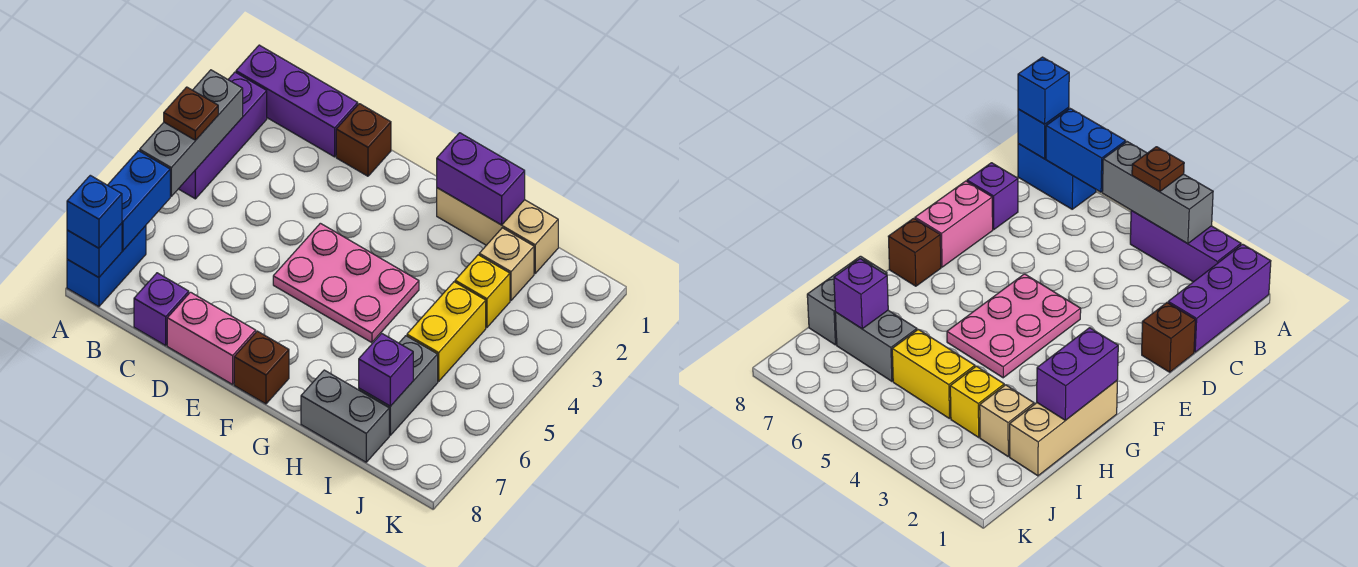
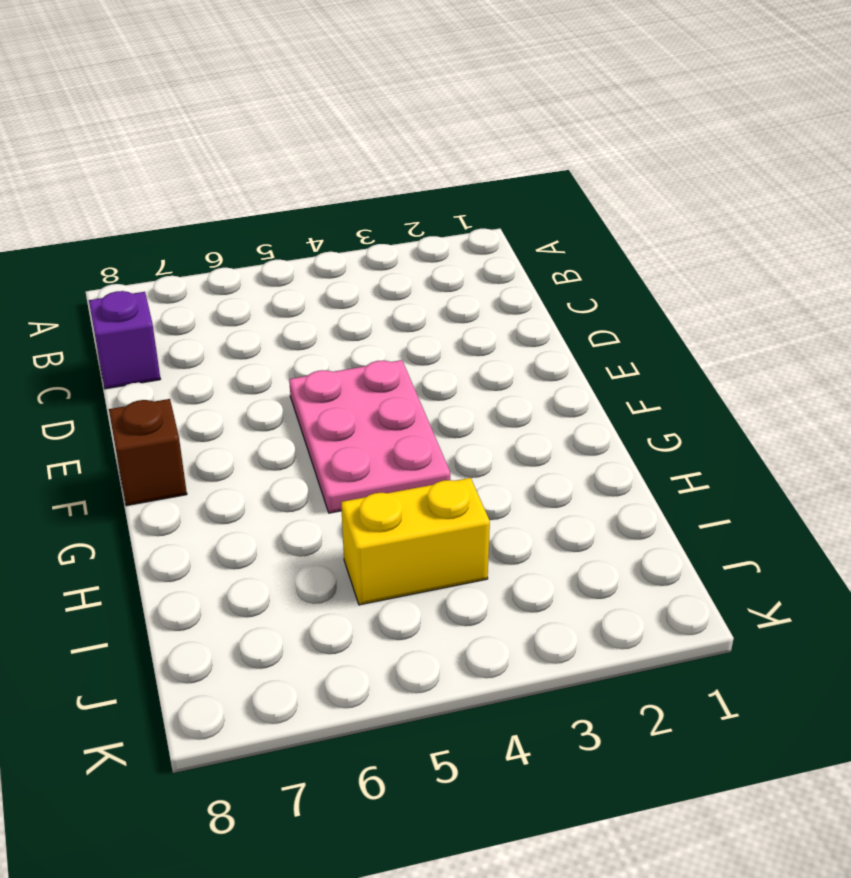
none -> purple 1x3 brick [236,45,358,157]
none -> purple 1x3 brick [179,72,267,199]
none -> blue 1x2 brick [67,226,146,307]

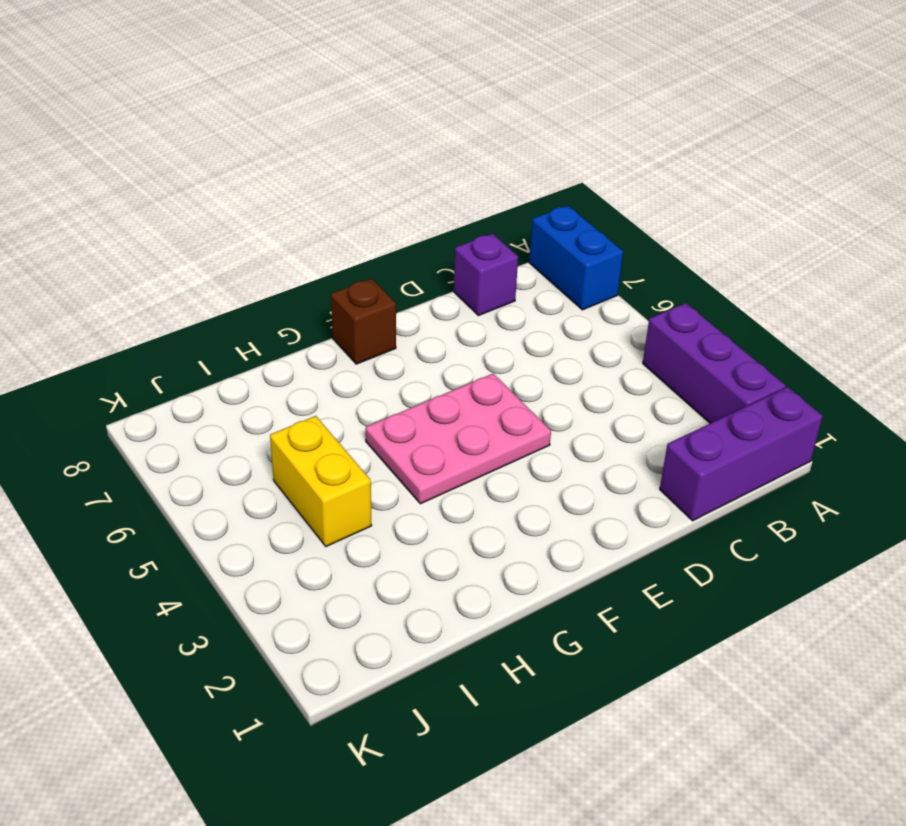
none -> brown 1x1 brick [336,104,391,176]
none -> pink 1x2 brick [167,292,256,384]
none -> tan 1x3 brick [437,188,558,273]

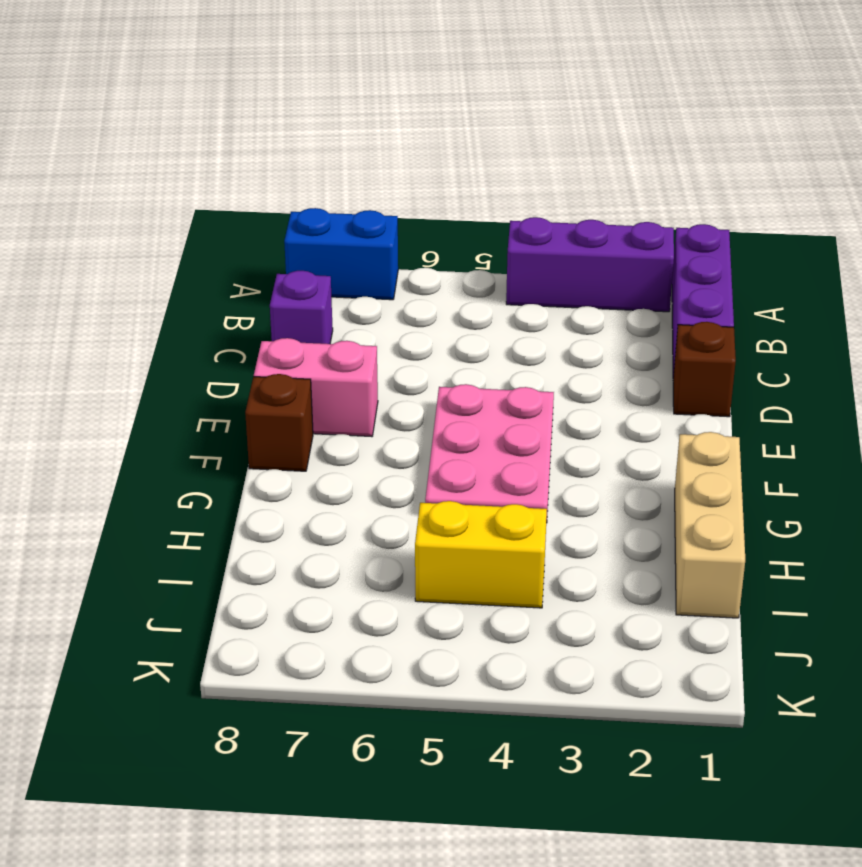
pink 1x2 brick [254,338,378,437] -> pink 1x2 brick turned to [167,292,256,384]
none -> grey 1x2 brick [301,370,389,462]
none -> tan 1x1 brick [479,228,534,300]
none -> yellow 1x1 brick [455,255,510,328]

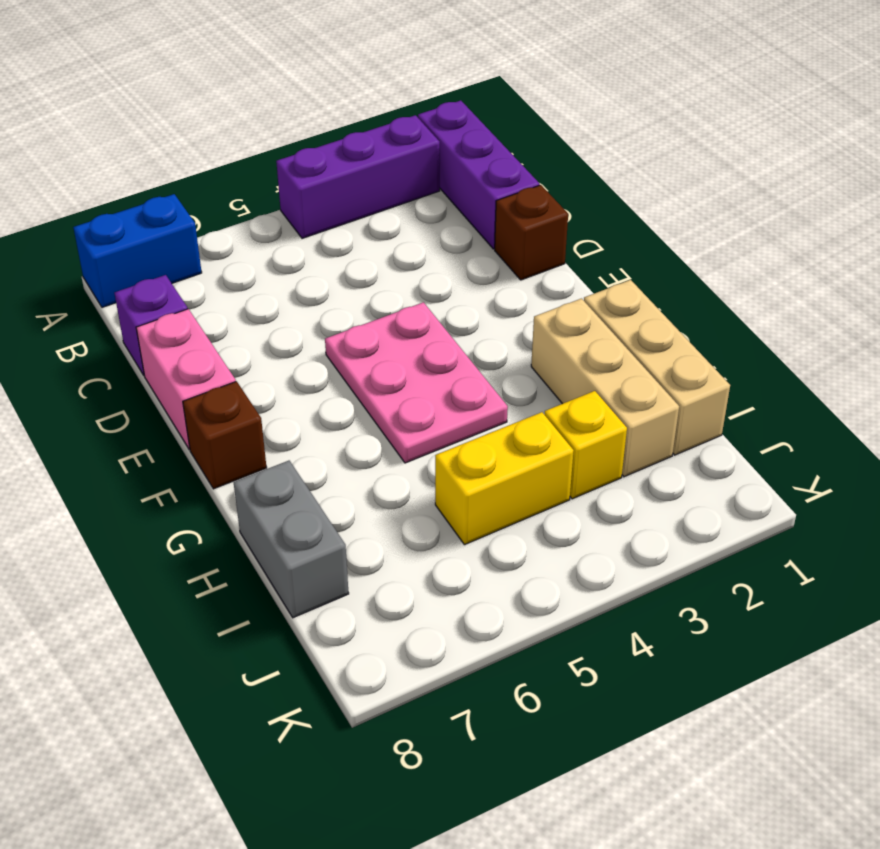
tan 1x3 brick [531,299,679,477] -> tan 1x1 brick [479,228,534,300]
none -> grey 1x2 brick [359,336,438,435]
none -> grey 1x3 brick [140,70,243,196]
none -> blue 1x2 brick [108,151,170,250]

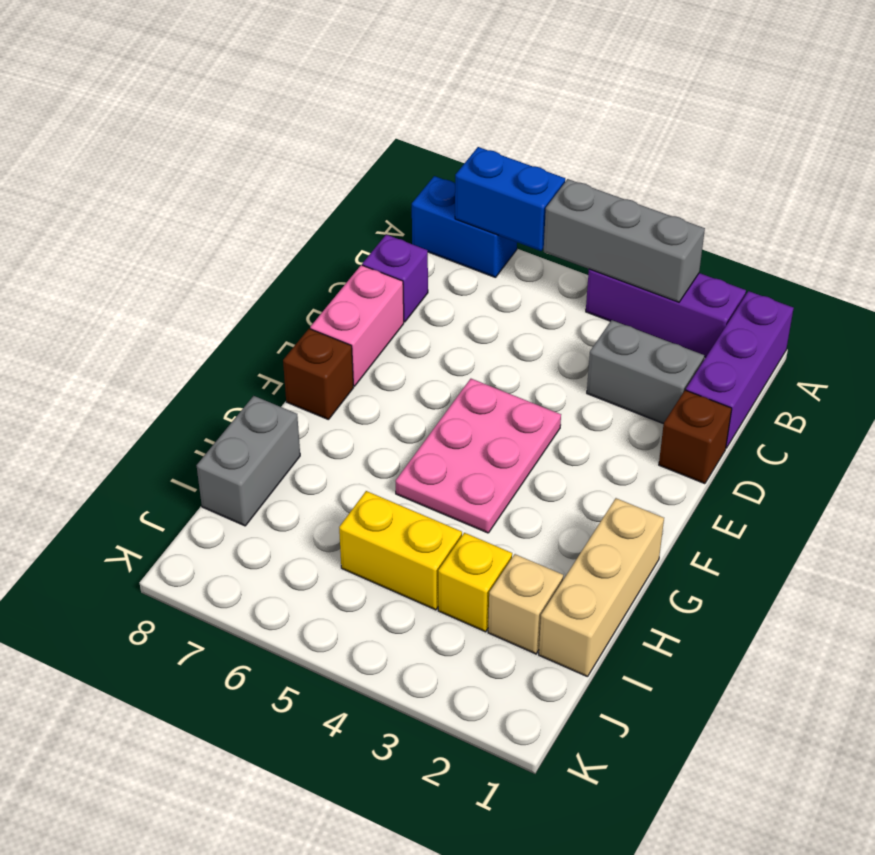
grey 1x2 brick [587,320,704,424] -> grey 1x2 brick moved to [359,336,438,435]
none -> blue 1x1 brick [67,223,122,277]
none -> purple 1x2 brick [437,133,525,225]
none -> purple 1x1 brick [359,333,413,406]

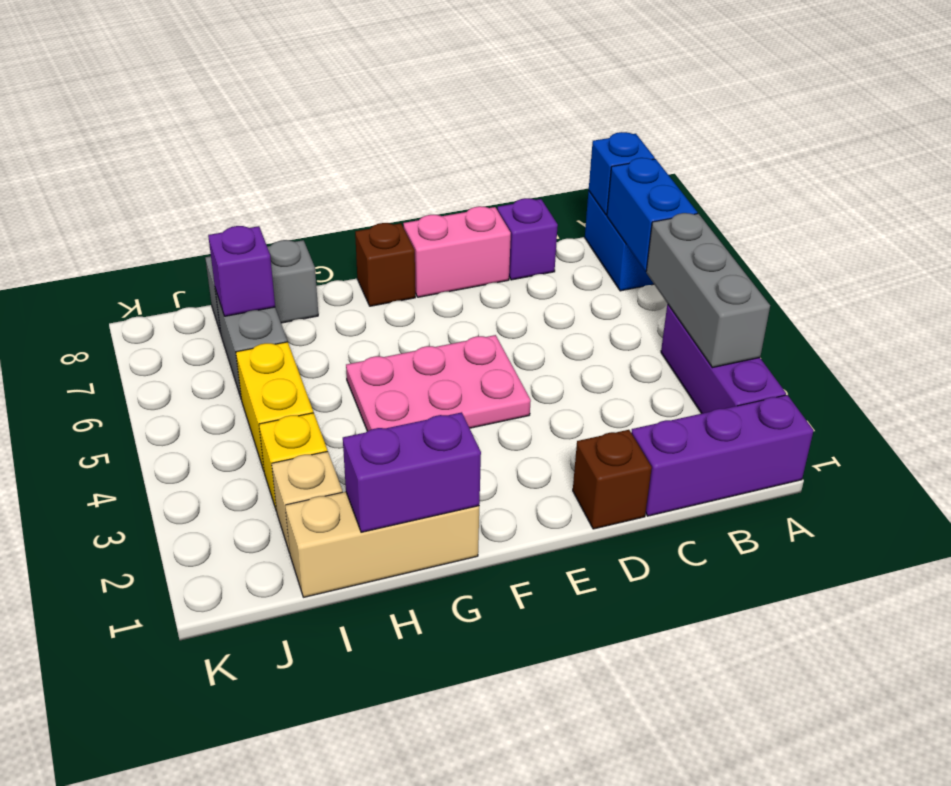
none -> brown 1x1 plate [164,87,218,140]
none -> blue 1x1 brick [67,175,122,248]

